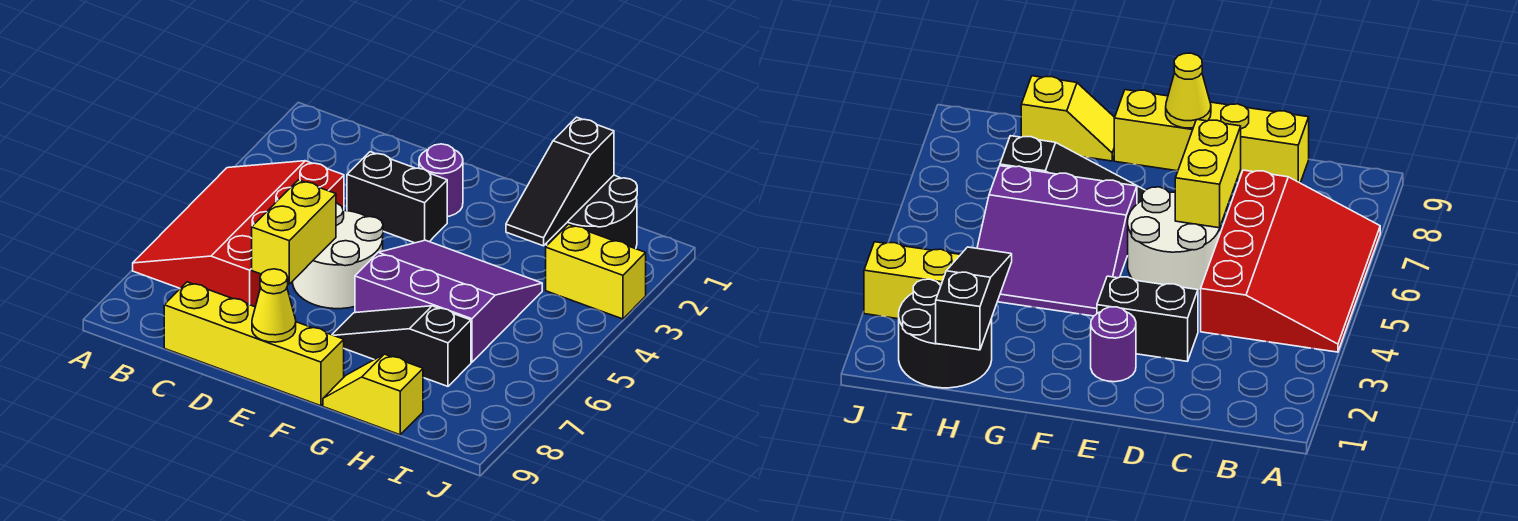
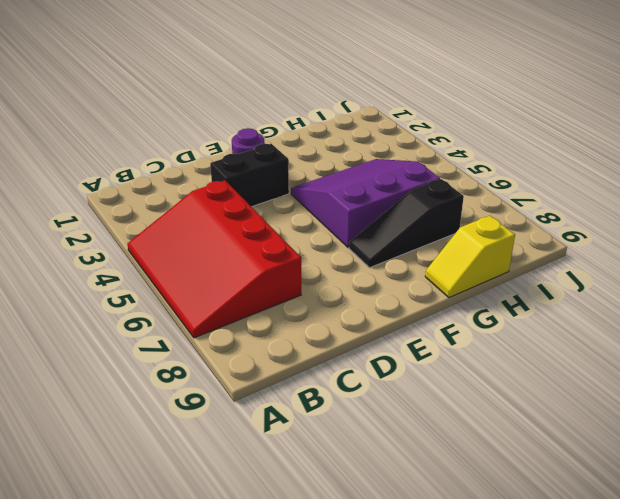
none -> yellow 1x4 brick [164,282,344,406]
none -> white 2x2 round brick [292,203,383,309]
none -> black 2x2 round brick [547,175,637,249]

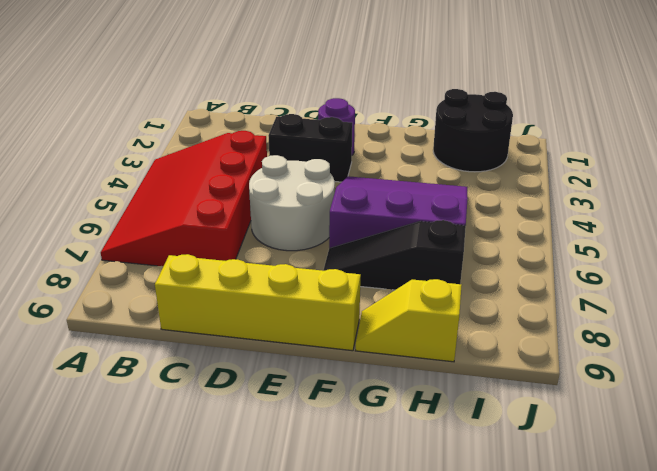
none -> yellow 1x2 brick [546,224,646,319]
none -> yellow 1x2 brick [252,180,336,284]
none -> yellow 1x1 cone [252,269,296,342]

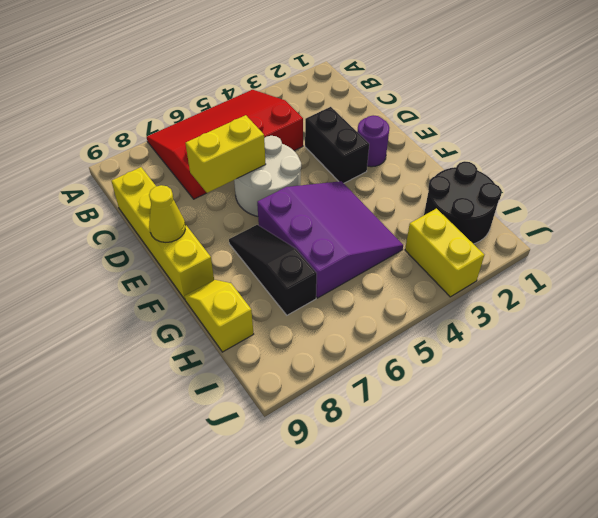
none -> black 1x3 slope [506,117,614,246]

